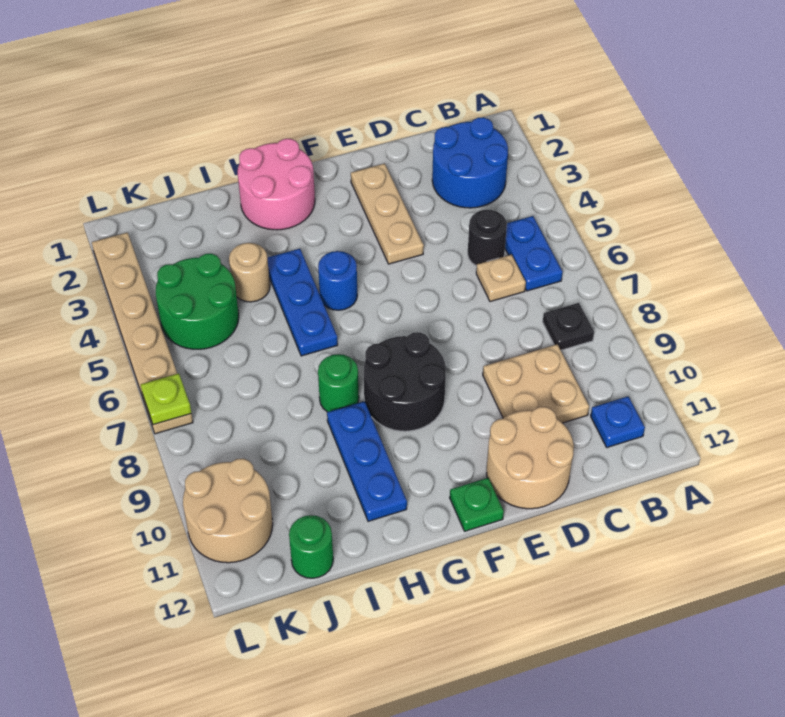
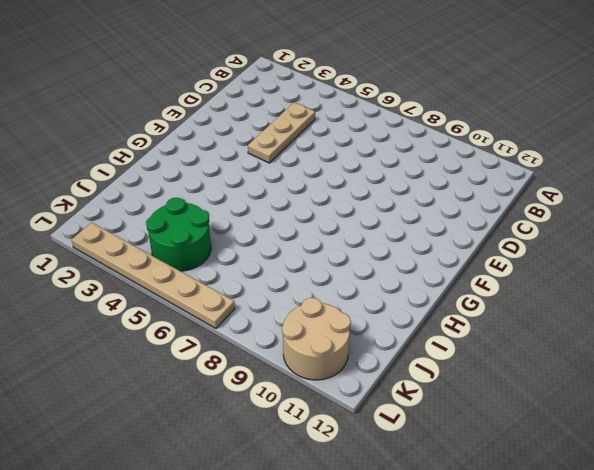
tan 1x3 plate [248,102,315,163] -> tan 1x3 plate turned to [351,163,424,264]
none -> blue 2x2 round brick [432,117,508,208]
none -> blue 1x2 plate [505,216,562,291]
none -> black 1x1 plate [543,303,594,350]

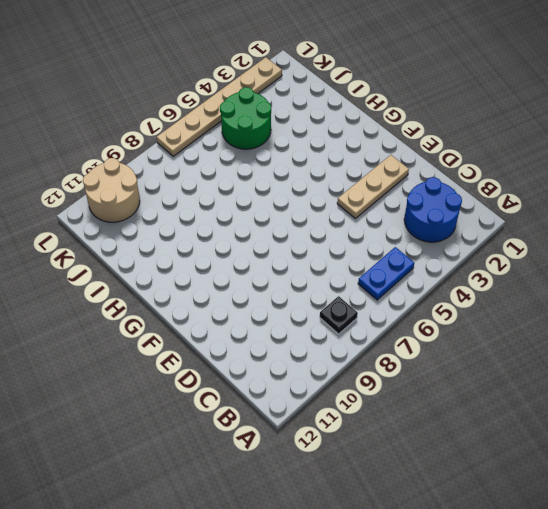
none -> blue 1x1 plate [591,397,645,447]
none -> black 1x1 round brick [468,210,507,266]
none -> tan 1x1 plate [476,255,526,302]

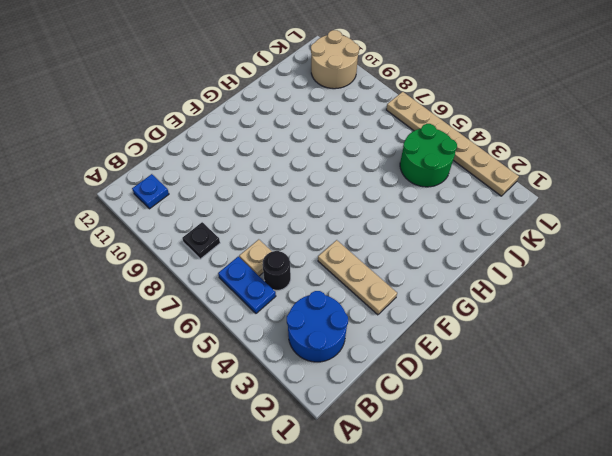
none -> tan 2x2 plate [483,344,589,423]
none -> tan 2x2 round brick [487,407,574,509]
none -> black 2x2 round brick [364,332,446,431]

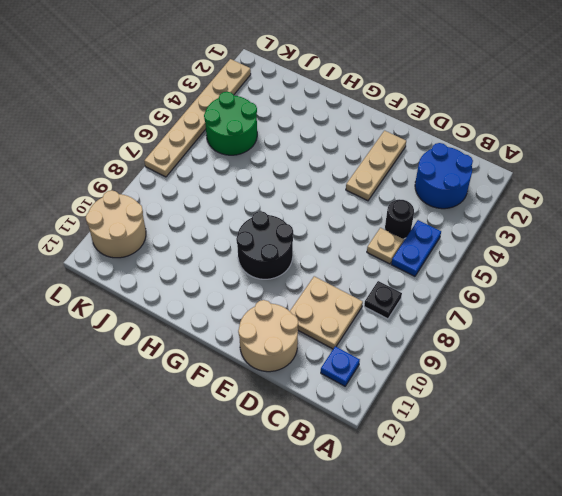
none -> green 1x1 plate [450,478,504,531]
none -> pink 2x2 round brick [238,139,315,230]
none -> blue 1x1 round brick [318,251,357,310]

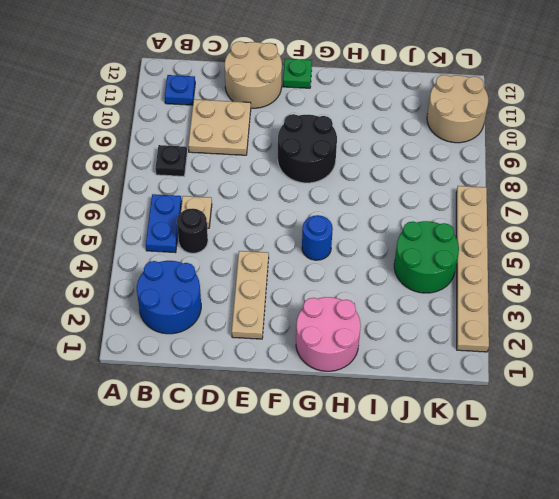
none -> blue 1x3 plate [267,249,338,356]
none -> green 1x1 round brick [318,354,359,412]
none -> blue 1x3 plate [327,401,407,521]

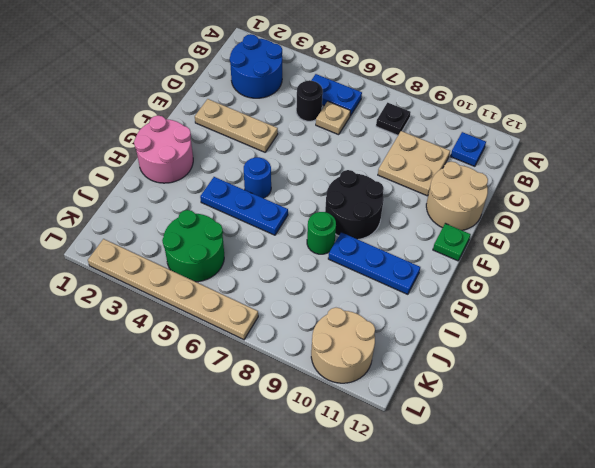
none -> tan 1x1 round brick [229,243,270,302]
none -> green 1x1 round brick [289,515,333,578]
none -> lime 1x1 plate [141,373,191,425]

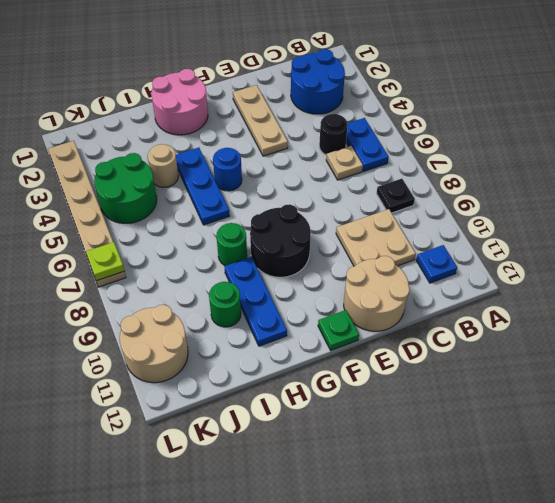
green 1x1 round brick [209,282,241,327] -> green 1x1 round brick moved to [289,515,333,578]

